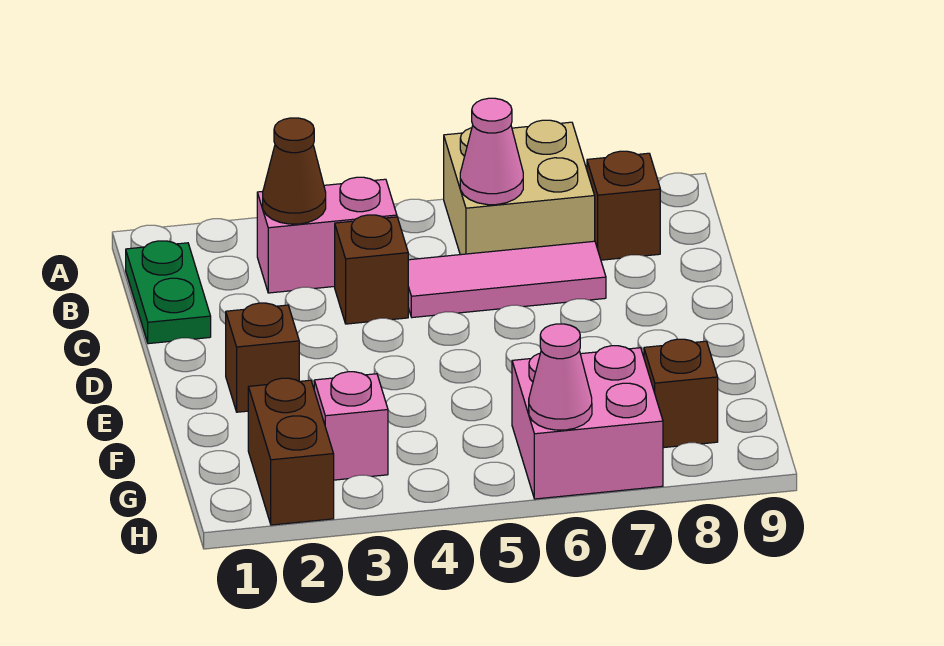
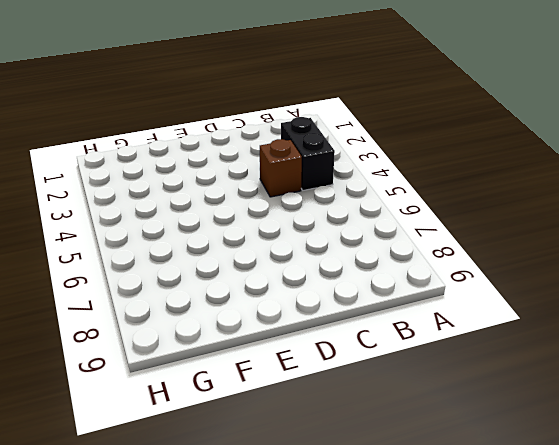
black 1x2 brick [281,117,335,190] -> pink 1x2 brick [257,177,397,293]
none -> tan 2x2 brick [444,120,595,255]
none -> green 1x2 plate [126,241,211,344]
none -> brown 1x1 brick [587,151,660,260]

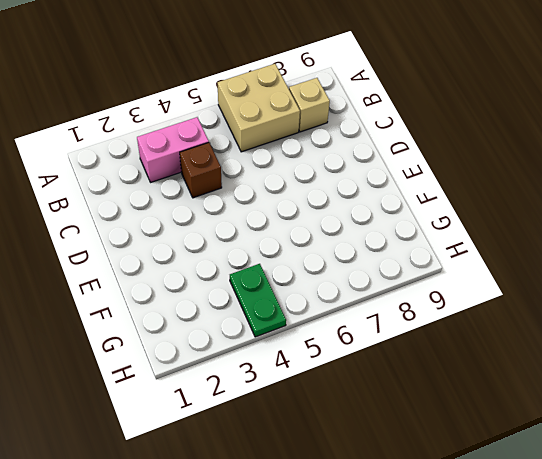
tan 1x1 brick [289,78,330,132] -> brown 1x1 brick [587,151,660,260]
green 1x2 plate [230,264,286,337] -> green 1x2 plate moved to [126,241,211,344]
none -> pink 1x3 tile [408,241,606,318]
none -> brown 1x1 brick [226,303,299,412]
none -> brown 1x2 brick [248,378,334,525]

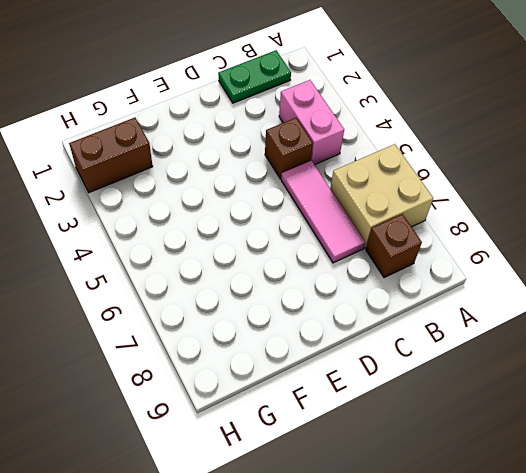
none -> brown 1x1 brick [226,303,299,412]
none -> pink 1x1 brick [314,372,388,480]
none -> pink 2x2 brick [512,346,663,499]

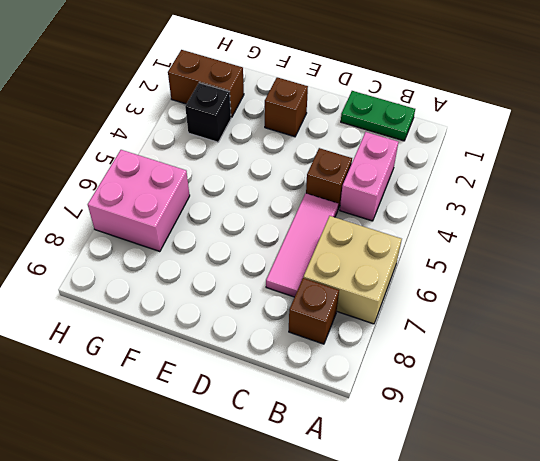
black 1x1 brick [185,83,231,142] -> pink 1x1 brick [314,372,388,480]
none -> brown 1x1 brick [644,339,718,448]
none -> brown 1x1 cone [263,118,326,224]
none -> pink 1x1 cone [460,98,523,205]

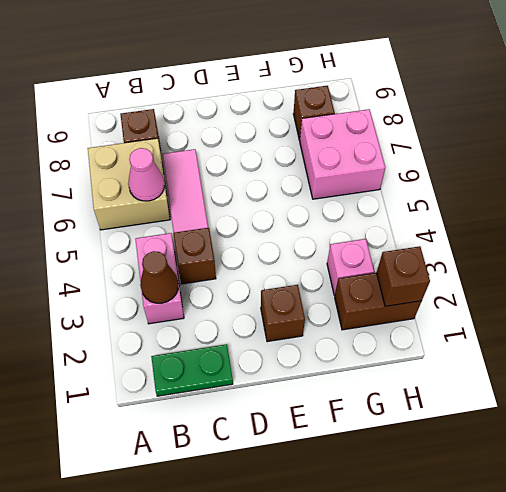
brown 1x1 brick [377,246,430,306] -> none
none -> pink 1x1 cone [529,324,592,430]

